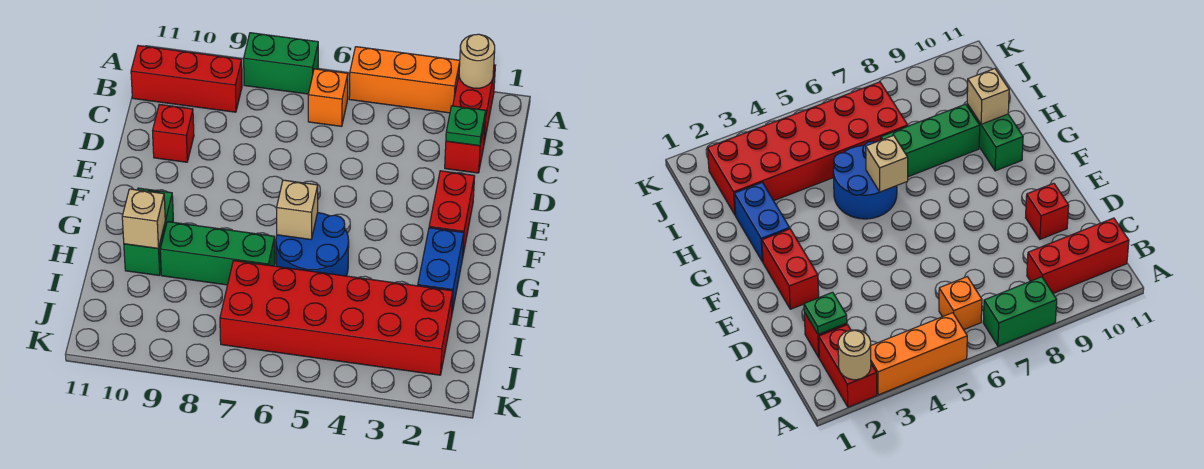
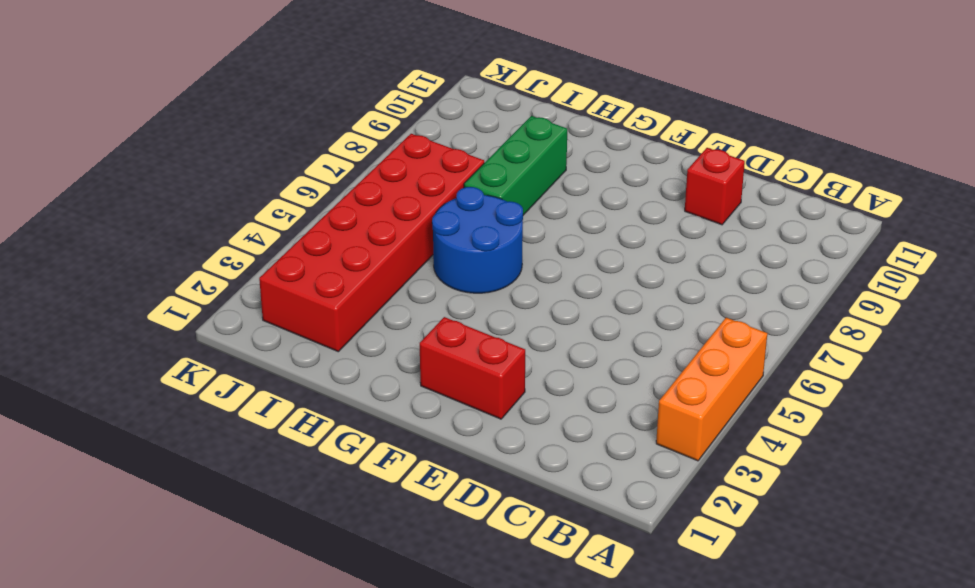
none -> red 1x2 brick [453,65,495,143]
none -> green 1x2 brick [244,33,318,94]
none -> orange 1x1 brick [308,69,348,126]

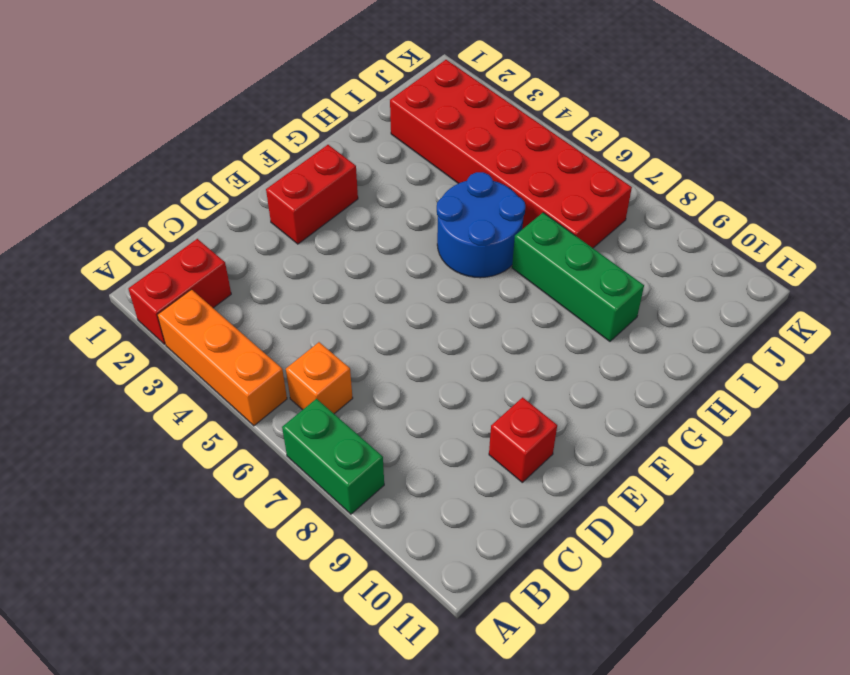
none -> red 1x3 brick [131,46,242,112]
none -> red 1x1 brick [445,123,485,173]
none -> blue 1x2 brick [418,228,464,312]

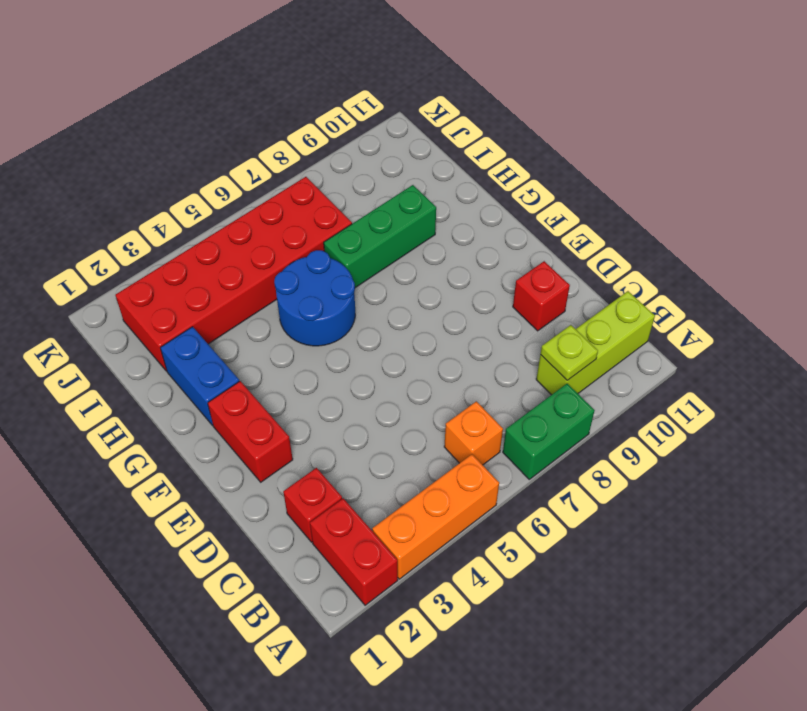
lime 1x3 brick [536,291,655,395] -> red 1x3 brick [131,46,242,112]
lime 1x1 plate [540,325,598,380] -> none
none -> green 1x2 brick [124,188,173,276]
none -> tan 1x1 round brick [459,34,495,88]
none -> green 1x1 plate [446,106,486,146]

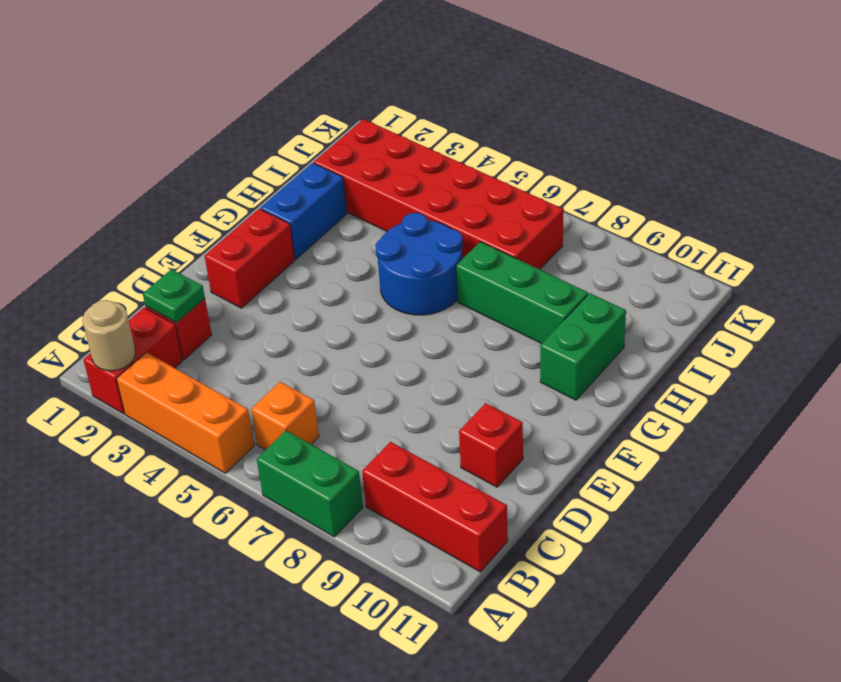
none -> tan 1x1 brick [277,180,318,239]
none -> tan 1x1 brick [122,189,165,249]

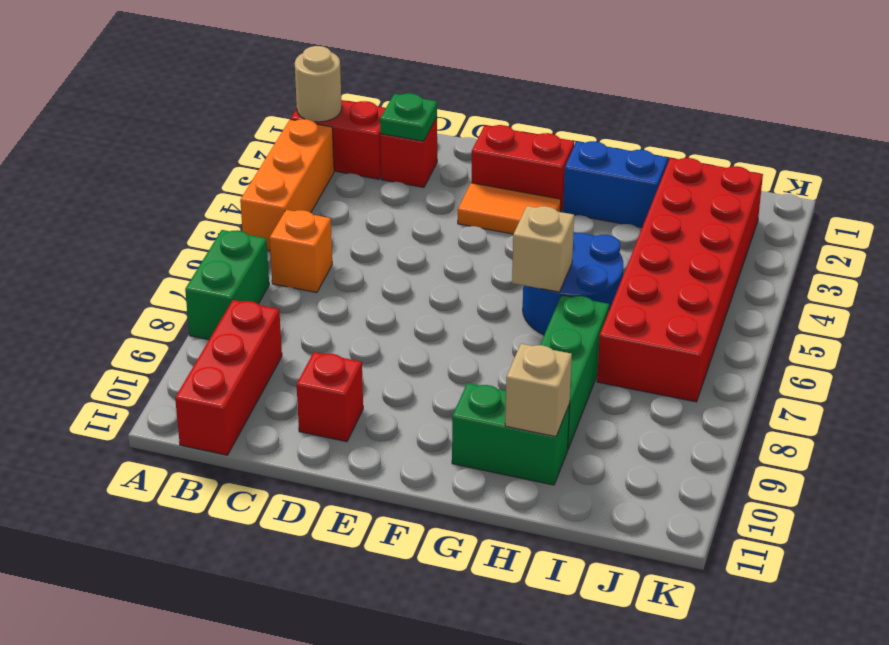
orange 1x2 tile [458,183,561,234] -> none

